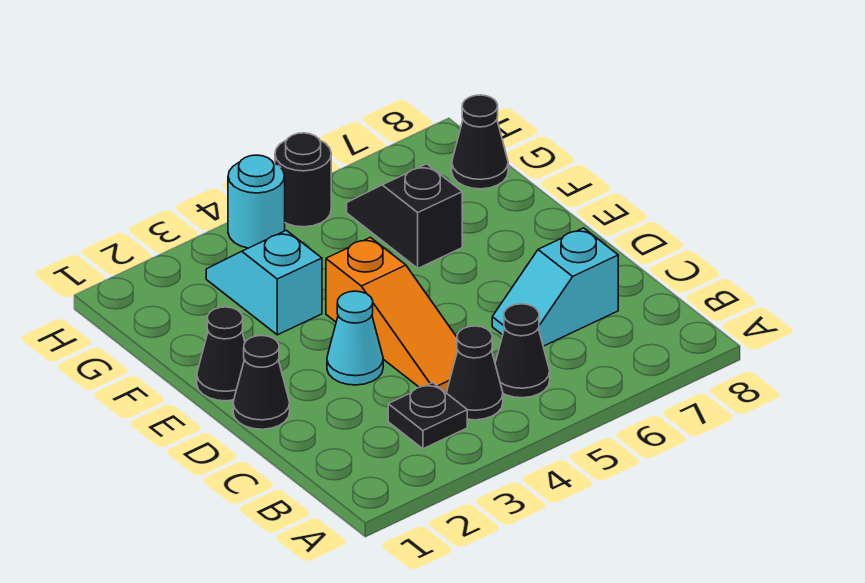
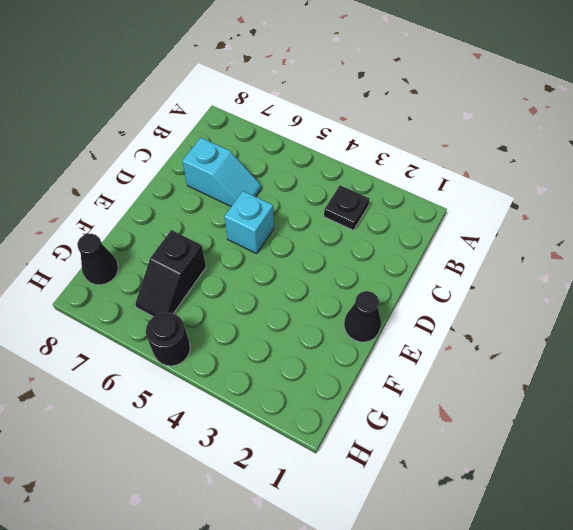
cyan 1x1 brick [225,191,274,254] -> none
none -> black 1x1 cone [447,326,503,420]
none -> black 1x1 cone [495,304,550,398]
none -> orange 1x3 slope [326,237,458,392]

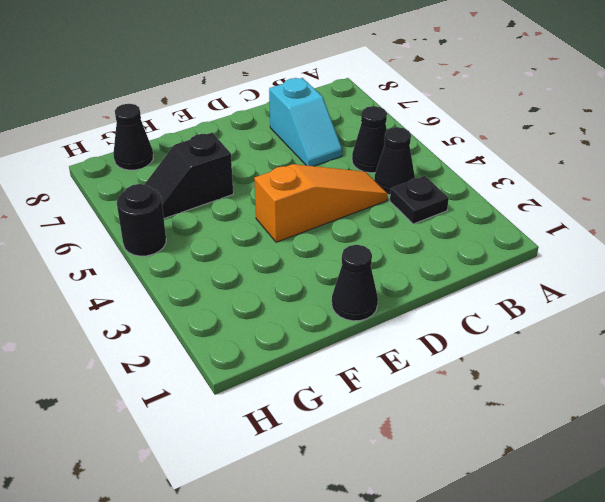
none -> black 1x1 cone [233,336,290,429]
none -> cyan 1x1 cone [327,291,383,385]
none -> cyan 1x2 slope [206,230,322,335]

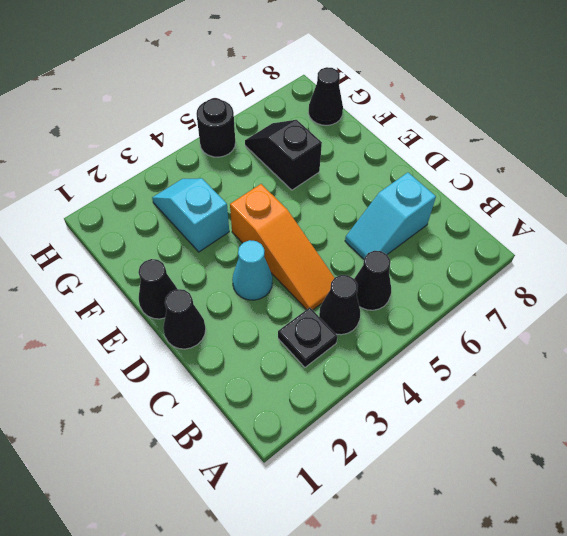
none -> cyan 1x1 round brick [228,155,285,248]

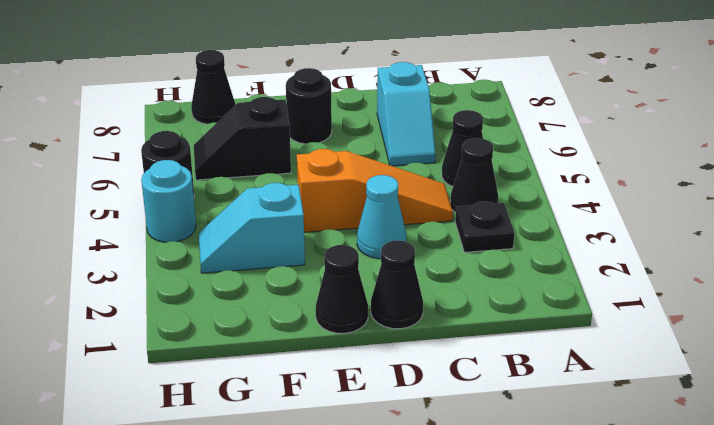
black 1x1 round brick [286,68,332,144] -> none

